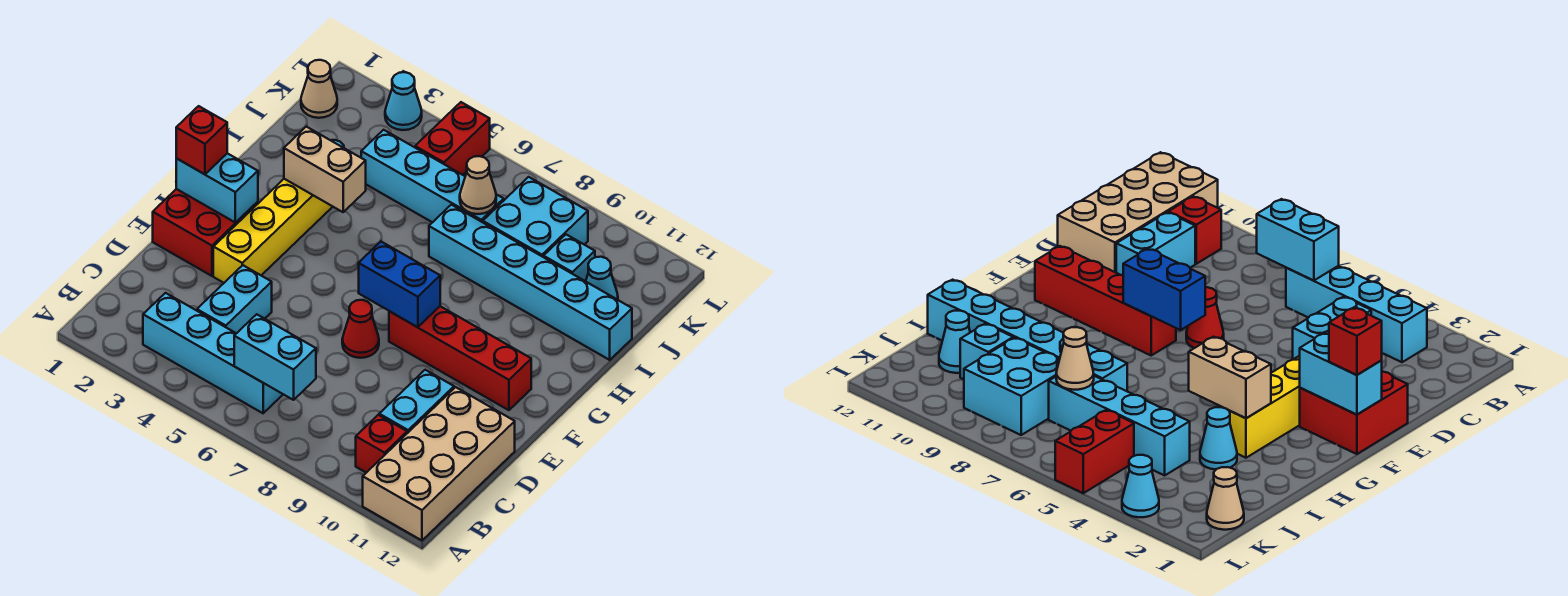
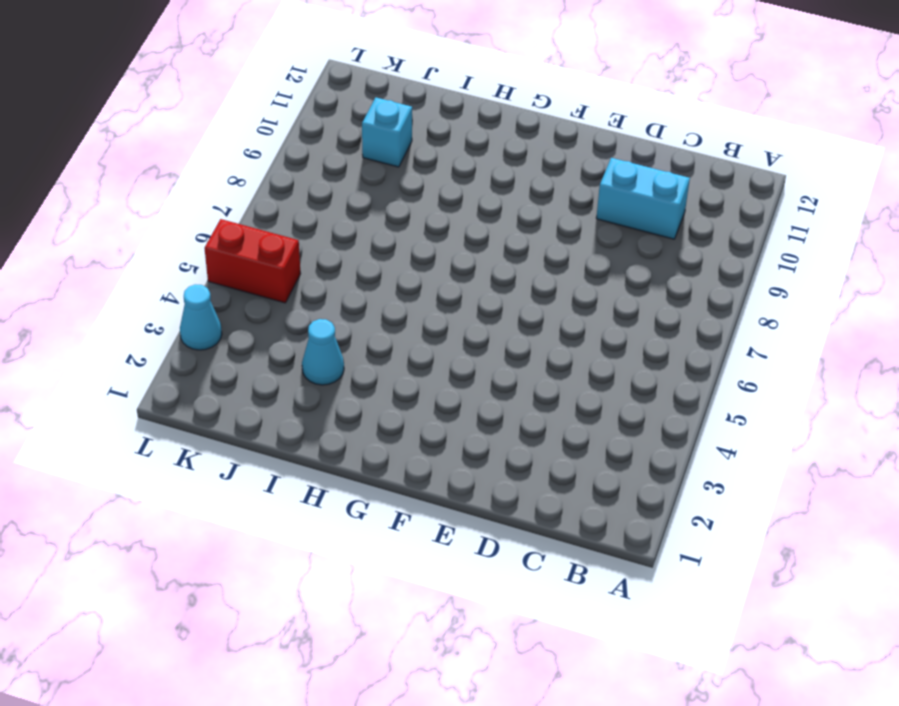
none -> tan 2x4 brick [363,387,515,540]
none -> cyan 1x4 brick [143,293,283,413]
none -> red 1x1 brick [356,415,407,473]

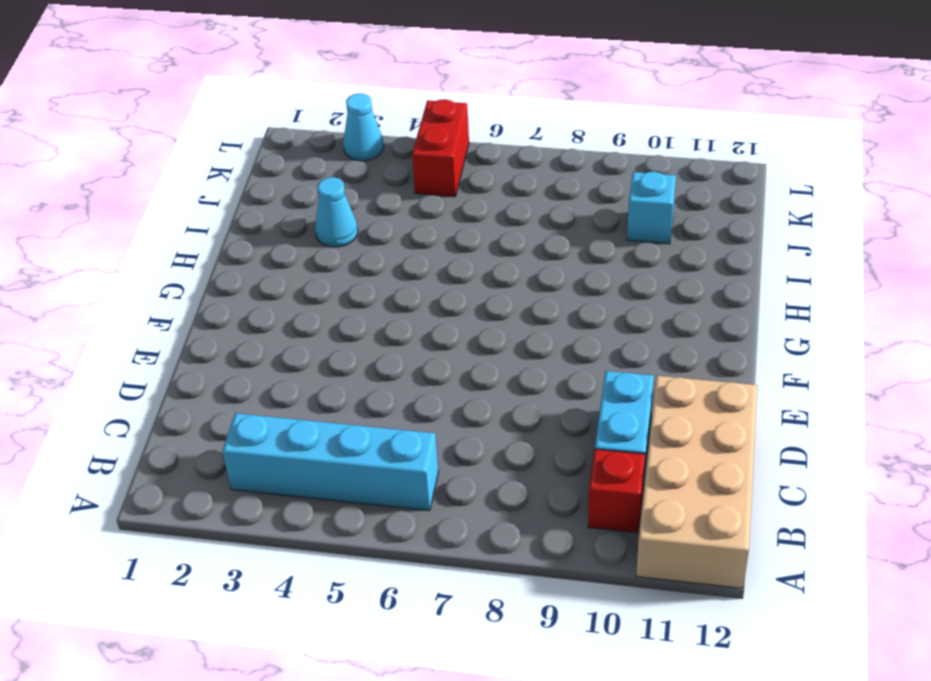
none -> cyan 1x2 brick [197,265,272,333]
none -> red 2x2 brick [153,189,258,276]
none -> yellow 1x4 brick [213,179,333,283]

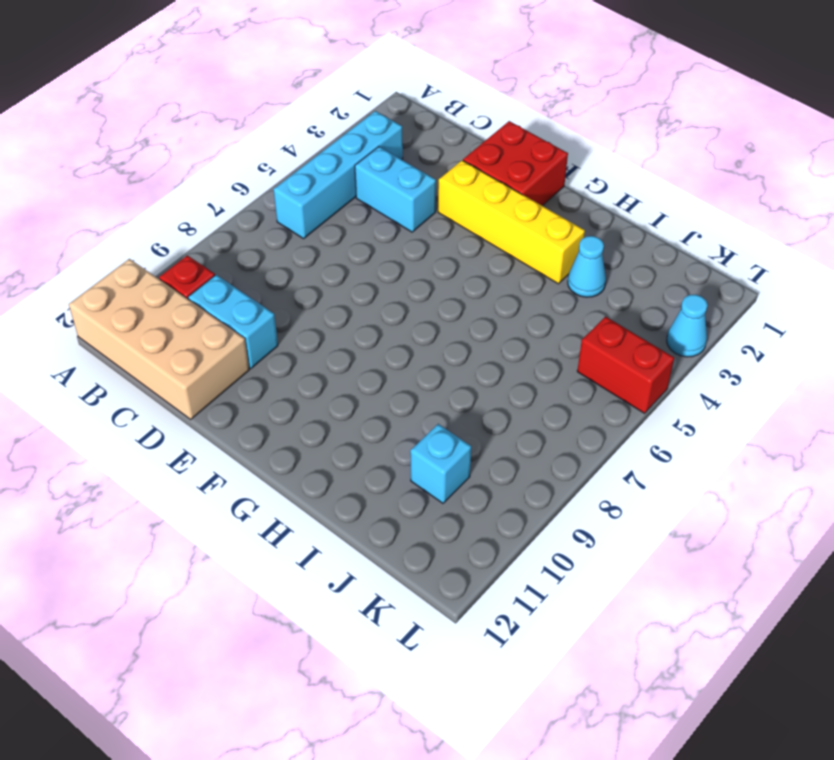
none -> red 1x1 cone [342,300,379,358]
none -> red 1x4 brick [389,306,531,410]
none -> cyan 1x6 brick [429,205,632,360]

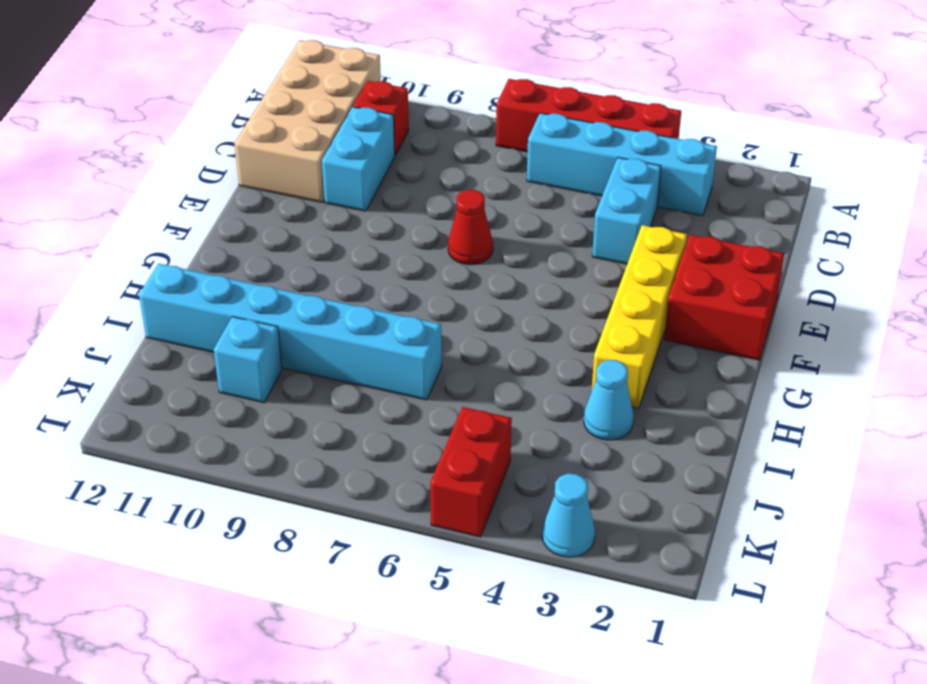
red 1x4 brick [496,79,681,152] -> red 1x4 brick moved to [389,306,531,410]
none -> cyan 1x4 brick [361,130,504,223]
none -> cyan 2x2 brick [483,177,588,257]
none -> cyan 1x1 cone [586,257,618,300]

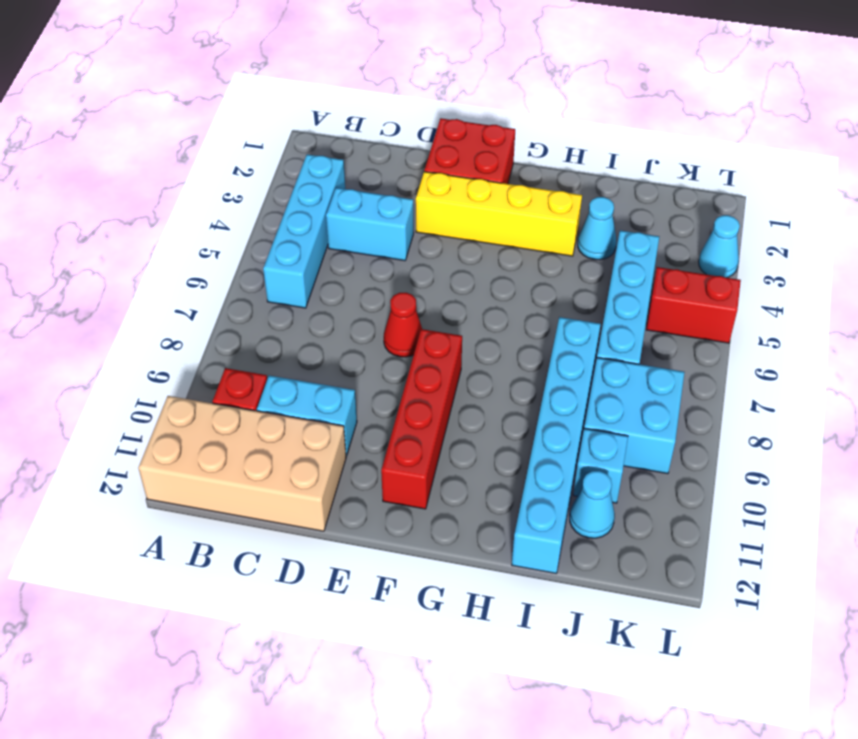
none -> tan 1x1 cone [301,60,337,118]
none -> cyan 1x2 brick [234,314,316,400]
none -> cyan 1x2 brick [176,153,258,223]

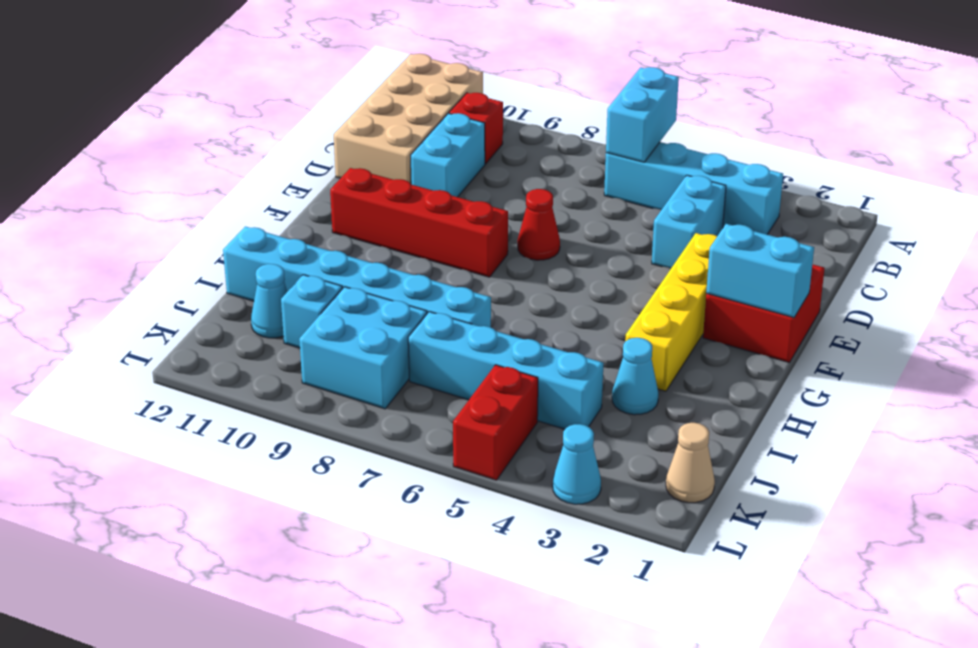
cyan 1x2 brick [606,67,679,162] -> cyan 1x2 brick turned to [234,314,316,400]
none -> blue 1x2 brick [359,242,440,327]
none -> tan 1x2 brick [284,127,366,212]
none -> tan 1x1 cone [460,156,496,214]

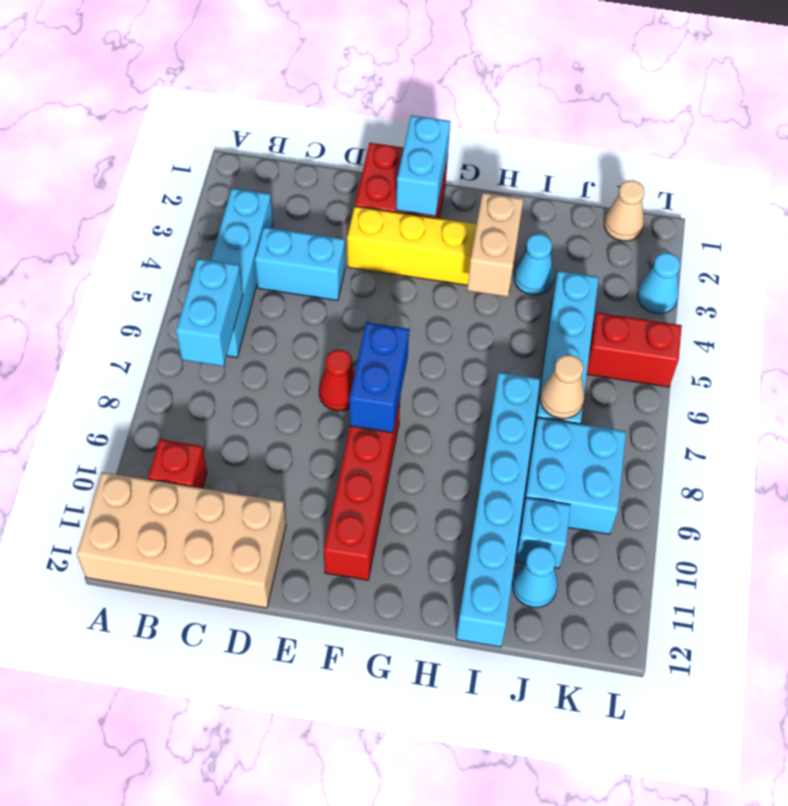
none -> cyan 1x2 brick [379,370,454,433]
none -> red 1x1 brick [176,106,227,174]

